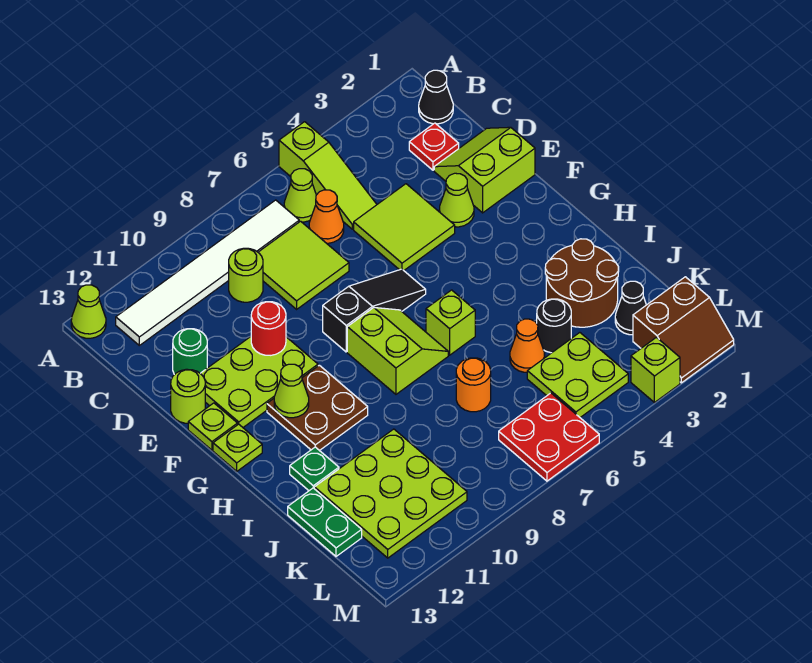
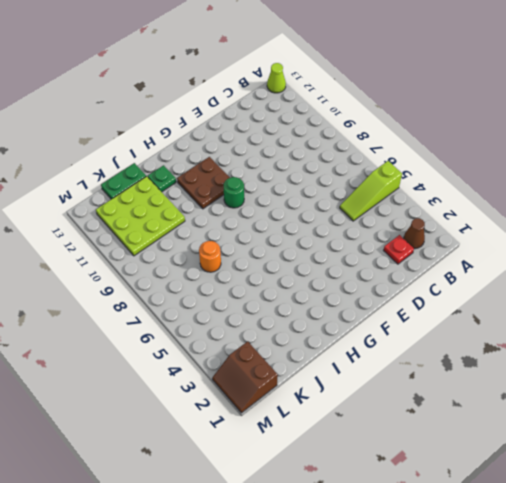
brown 1x1 cone [404,218,425,249] -> none
green 1x1 round brick [224,177,244,208] -> green 1x1 round brick moved to [173,329,207,375]
none -> black 1x1 cone [419,70,453,124]
none -> lime 1x1 cone [284,169,316,222]
none -> white 1x6 tile [116,200,299,345]
none -> orange 1x1 cone [309,190,344,243]

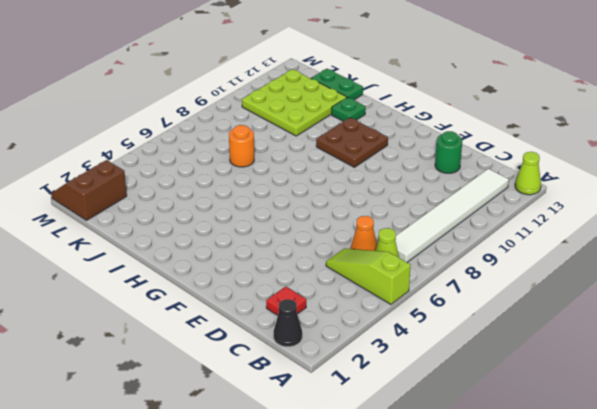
none -> lime 2x2 tile [258,221,349,309]
none -> lime 1x1 round brick [229,248,263,302]
none -> lime 2x2 slope [434,127,535,213]
none -> lime 2x2 tile [354,184,455,270]

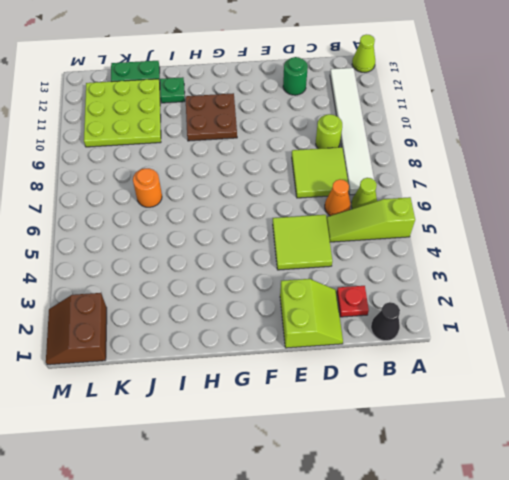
none -> lime 1x1 cone [439,173,474,227]
none -> lime 2x3 plate [201,337,318,427]
none -> lime 1x1 round brick [171,369,205,423]
none -> black 1x3 slope [323,269,426,352]

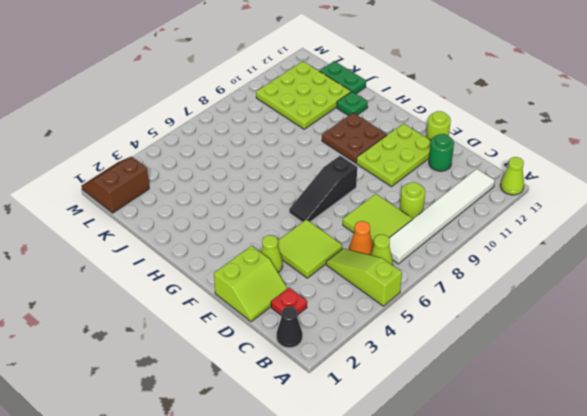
none -> lime 1x1 plate [188,403,238,450]
none -> lime 2x2 slope [347,308,448,394]
none -> lime 1x1 plate [213,424,262,471]
none -> lime 1x1 brick [426,290,475,355]

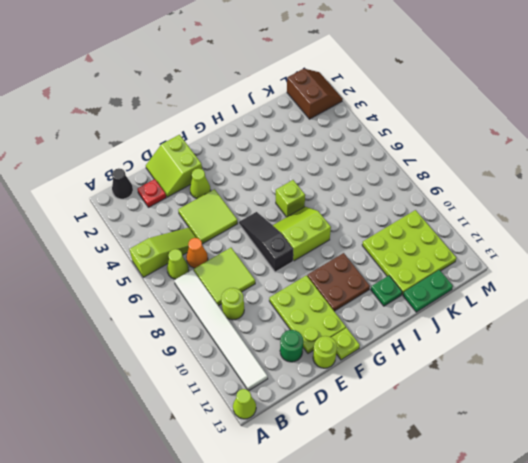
none -> lime 1x1 plate [213,424,262,471]
none -> brown 2x2 round brick [545,239,619,327]
none -> black 1x1 round brick [537,299,571,353]
none -> orange 1x1 cone [510,319,545,372]

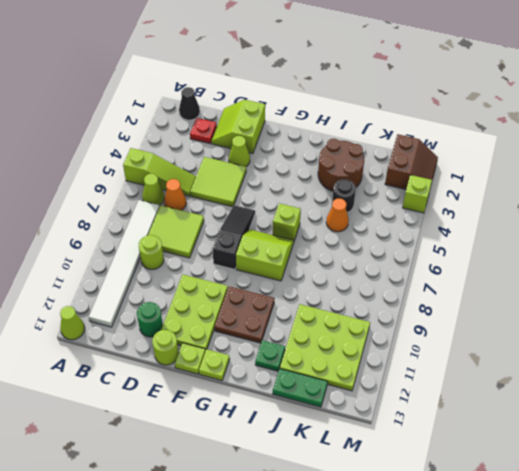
none -> orange 1x1 round brick [456,358,491,412]
none -> black 1x1 cone [615,281,646,335]
none -> lime 2x2 plate [527,333,628,417]
none -> red 2x2 plate [499,393,599,481]

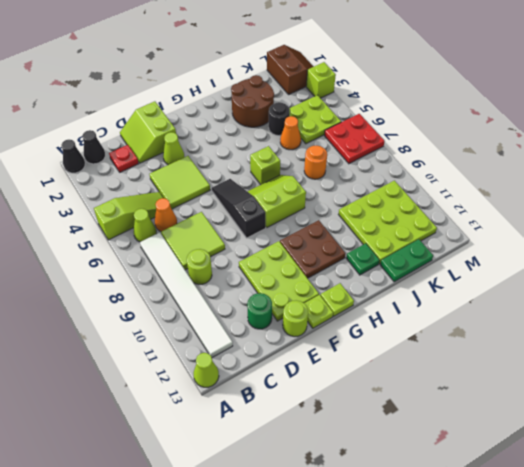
black 1x1 cone [61,140,85,173] -> black 1x1 cone moved to [615,281,646,335]
none -> red 1x1 round brick [251,302,286,355]
none -> lime 1x1 cone [274,364,309,418]

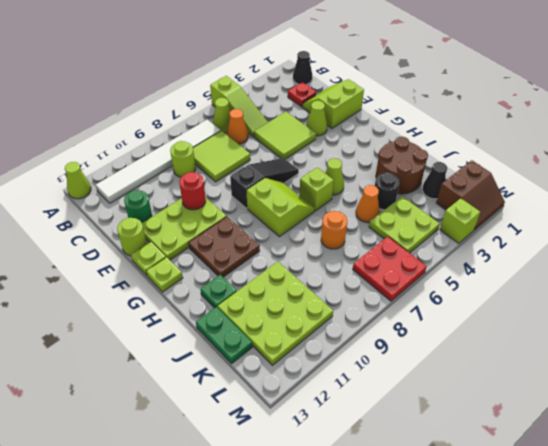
lime 1x1 cone [325,158,344,195] -> lime 1x1 cone moved to [274,364,309,418]

